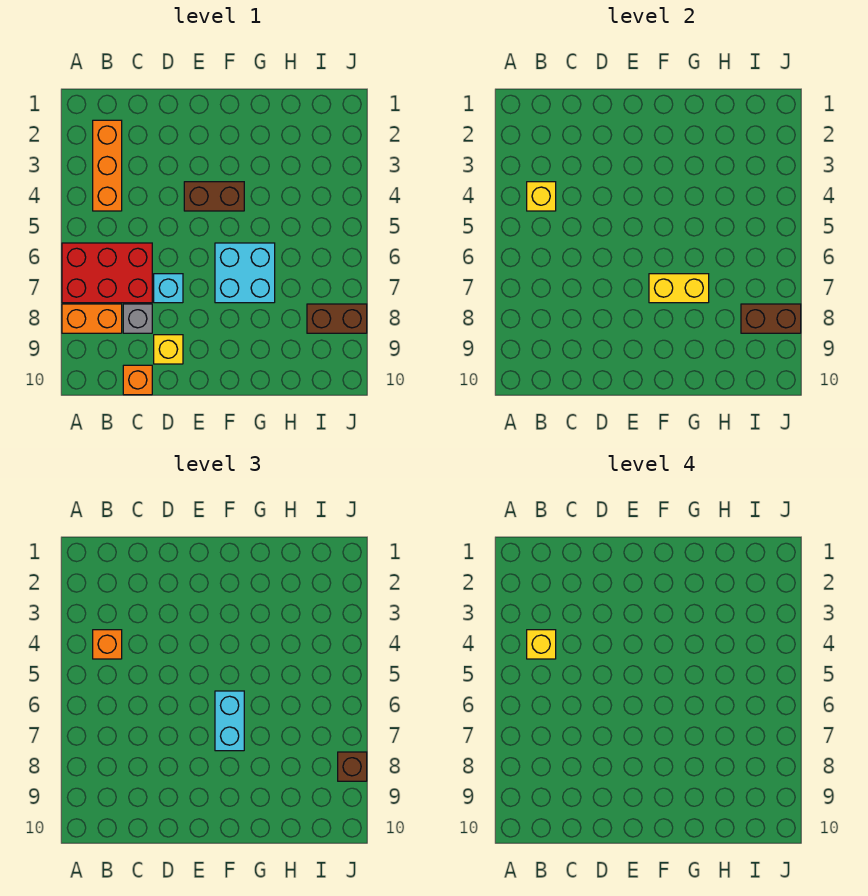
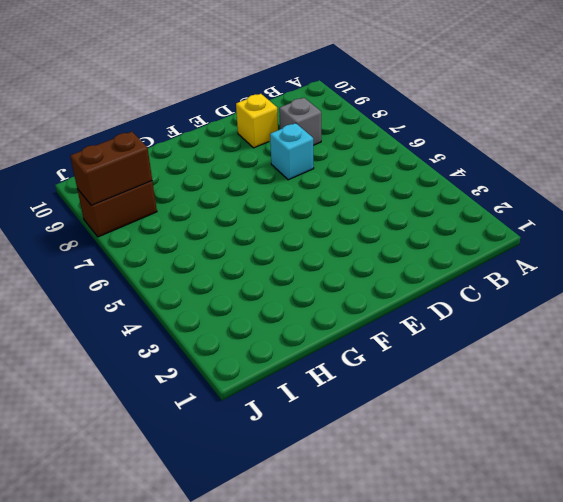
none -> red 2x3 brick [62,243,152,303]
none -> orange 1x2 brick [62,304,122,333]
none -> orange 1x3 brick [93,120,122,211]

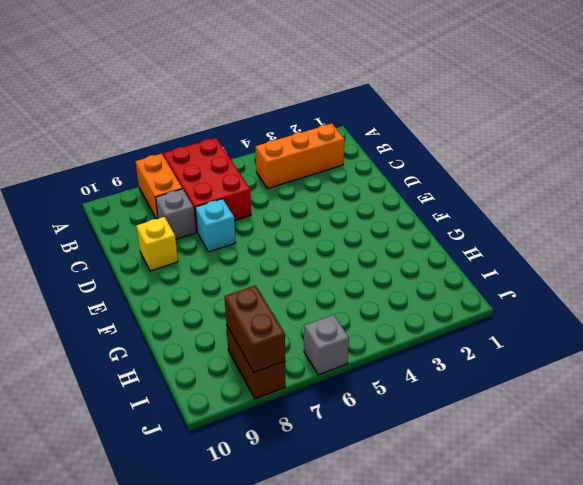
grey 1x1 brick [304,315,349,375] -> none
none -> orange 1x1 brick [123,365,152,395]
none -> brown 1x2 brick [184,182,244,211]
none -> cyan 2x2 brick [215,243,275,303]

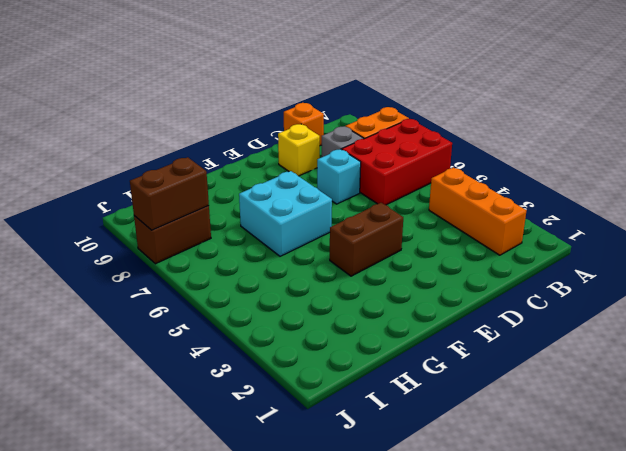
none -> yellow 1x1 brick [527,182,556,211]
none -> yellow 1x2 brick [649,274,709,303]
none -> orange 1x1 brick [93,630,122,659]

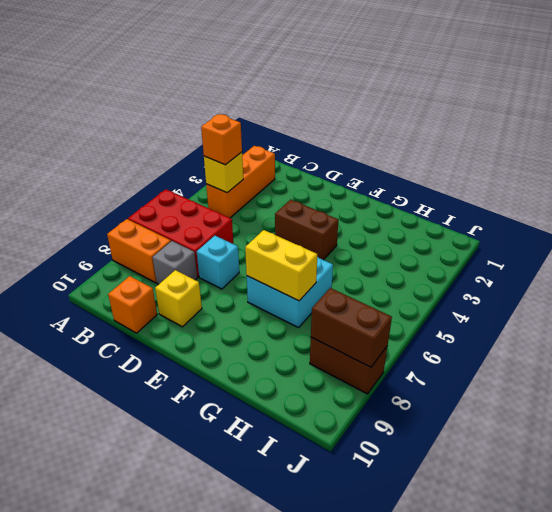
none -> cyan 1x2 brick [215,691,244,751]
none -> brown 1x1 brick [338,752,367,781]
none -> yellow 1x1 brick [527,630,556,659]

